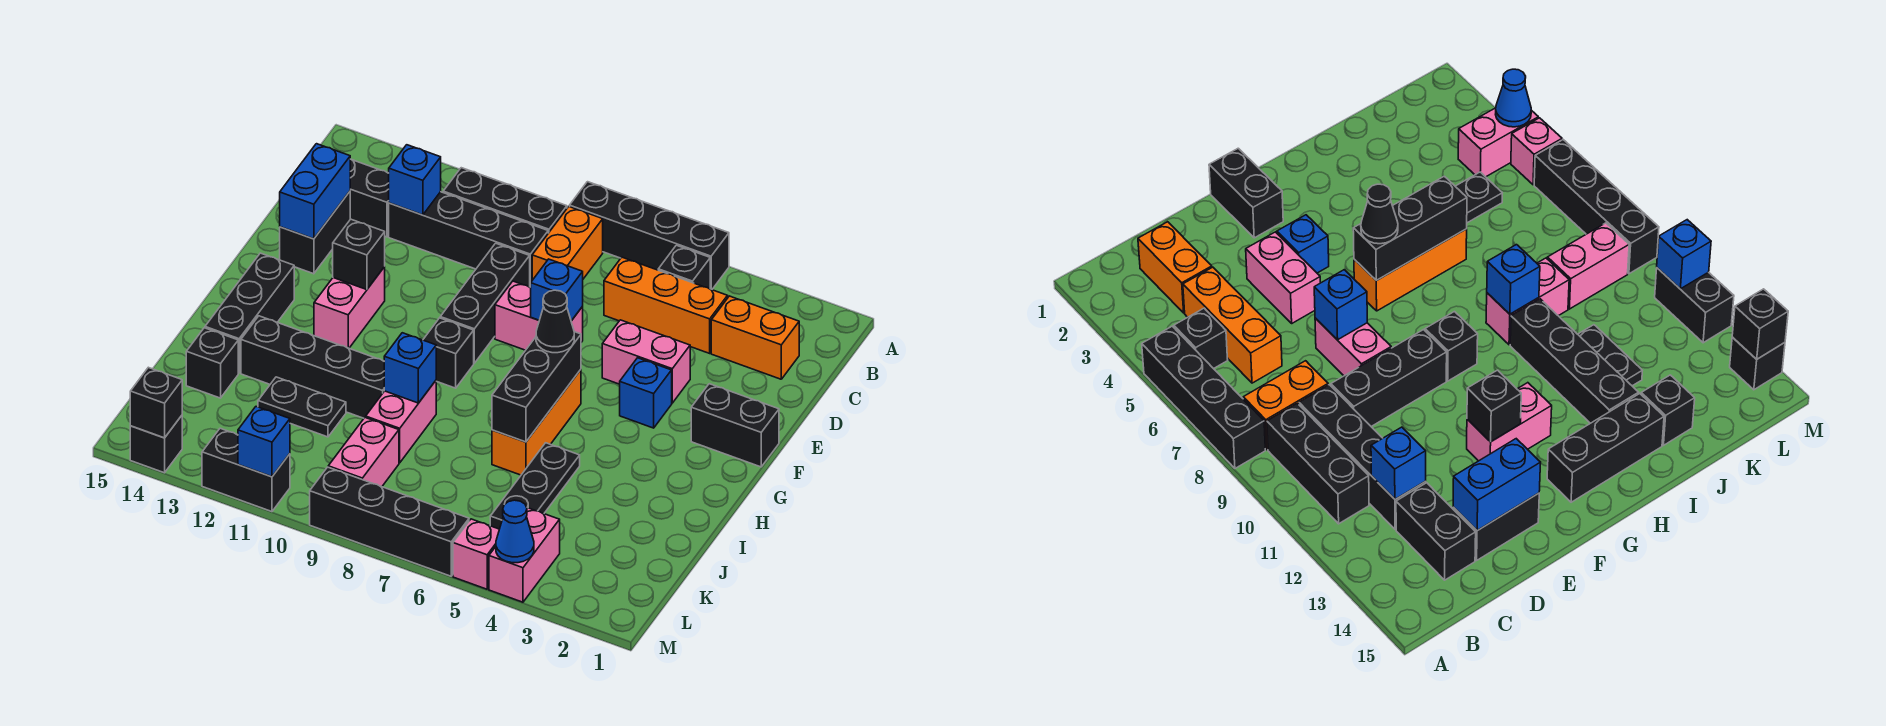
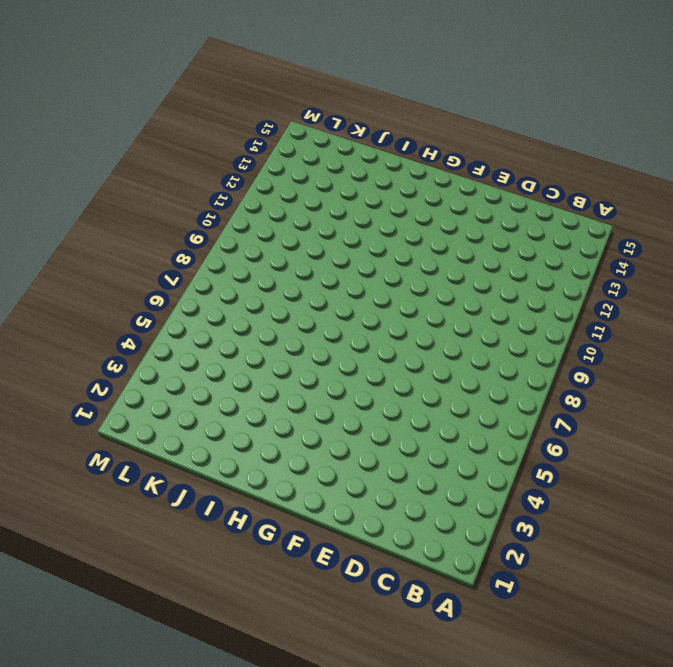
none -> black 1x4 brick [570,182,729,290]
none -> black 1x1 brick [658,245,710,289]
none -> orange 1x2 brick [532,207,603,280]
none -> black 1x3 brick [443,168,567,233]

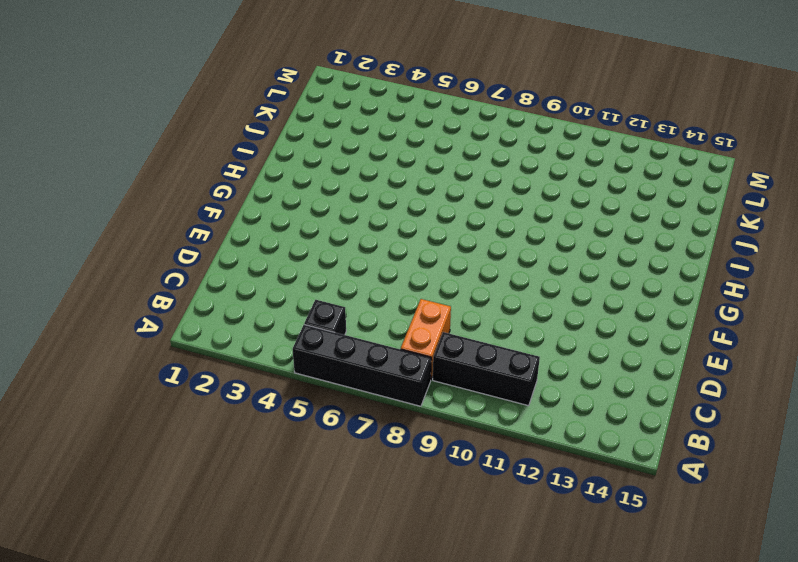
none -> orange 1x2 brick [711,296,799,379]
none -> orange 1x3 brick [604,257,728,353]
none -> black 1x4 brick [389,192,548,287]
none -> black 1x2 brick [350,159,389,237]

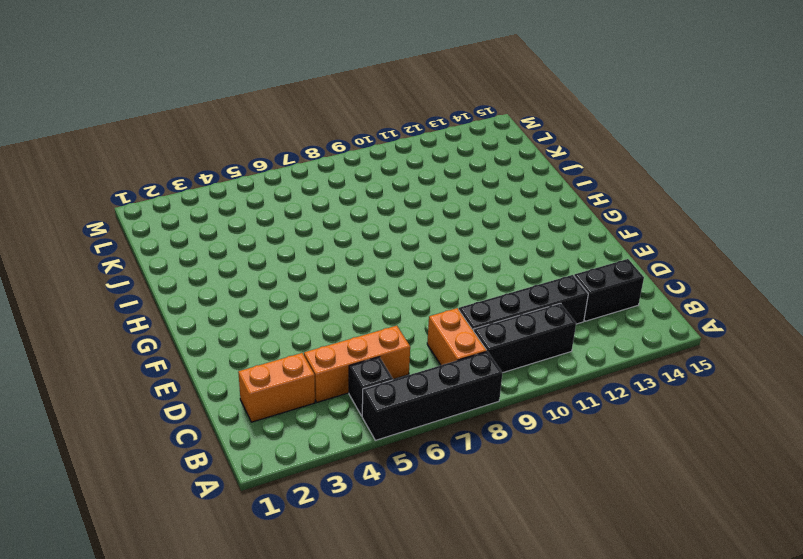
none -> black 1x3 brick [440,243,530,363]
none -> black 1x2 brick [280,192,350,274]
none -> pink 1x2 brick [602,320,690,403]
none -> pink 1x2 brick [495,281,583,350]

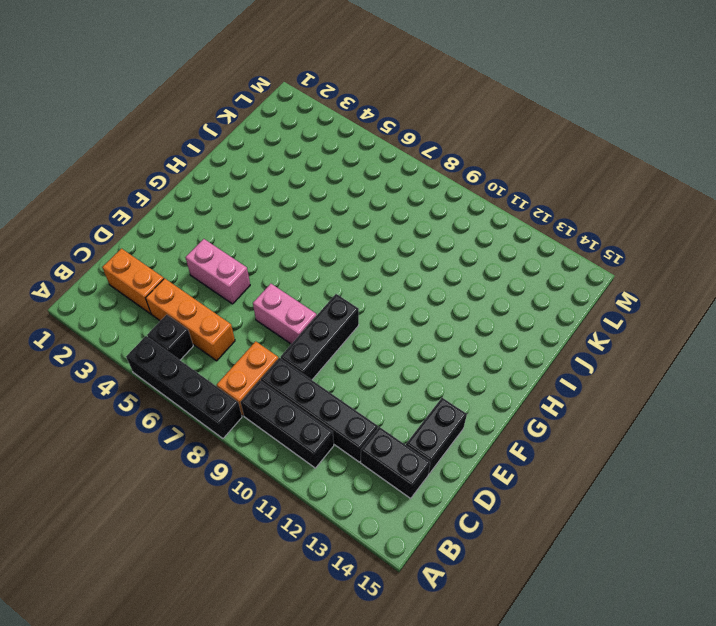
none -> black 1x2 brick [691,384,779,467]
none -> blue 1x1 brick [620,358,672,428]
none -> pink 1x2 brick [314,267,385,348]
none -> orange 1x3 brick [492,370,581,475]

